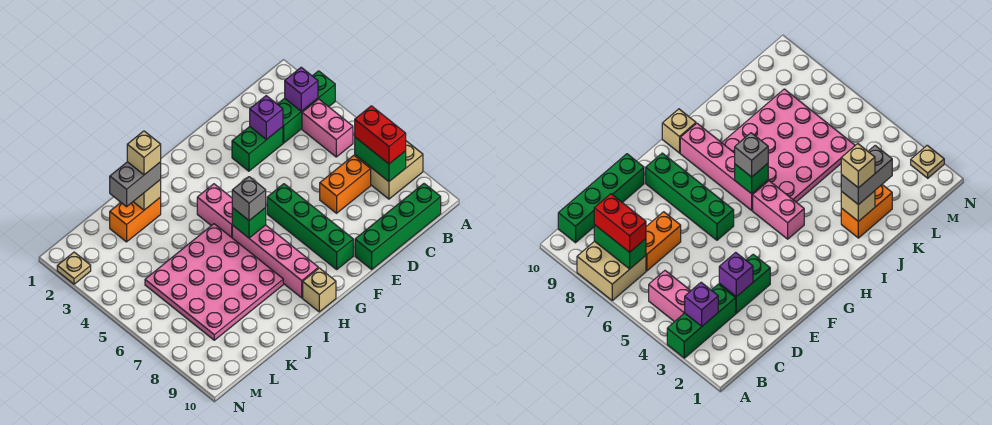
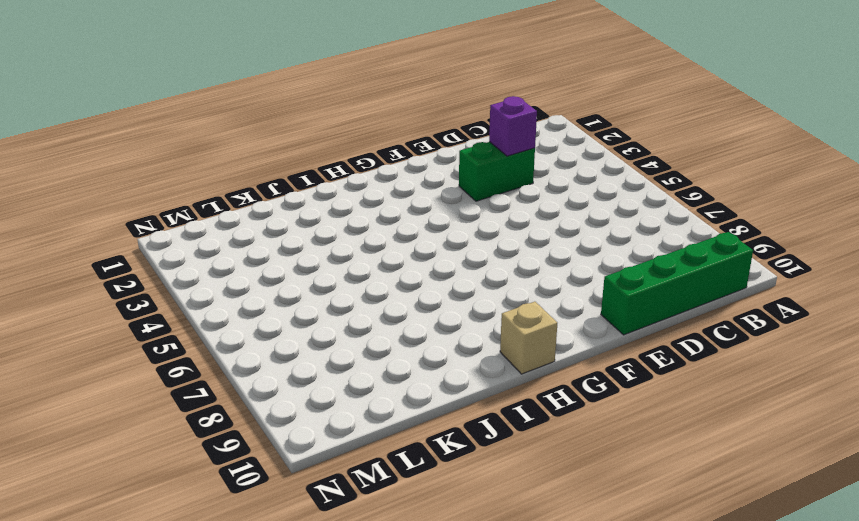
none -> green 1x3 brick [278,71,335,143]
none -> tan 2x2 brick [355,141,423,199]
none -> pink 1x2 brick [302,99,353,157]

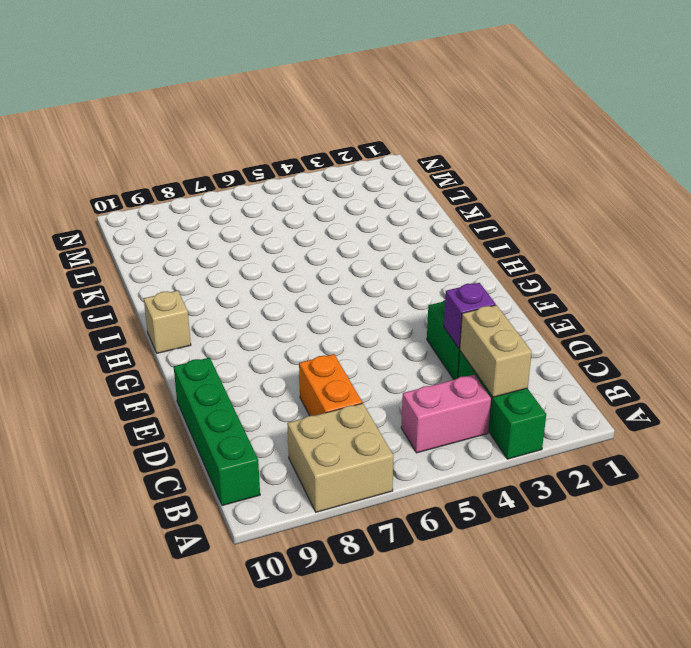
tan 1x2 brick [460,305,532,397] -> purple 1x1 brick [285,67,318,111]
none -> green 1x4 brick [267,184,353,269]
none -> pink 1x2 brick [197,184,232,237]
none -> pink 1x4 brick [232,225,318,298]

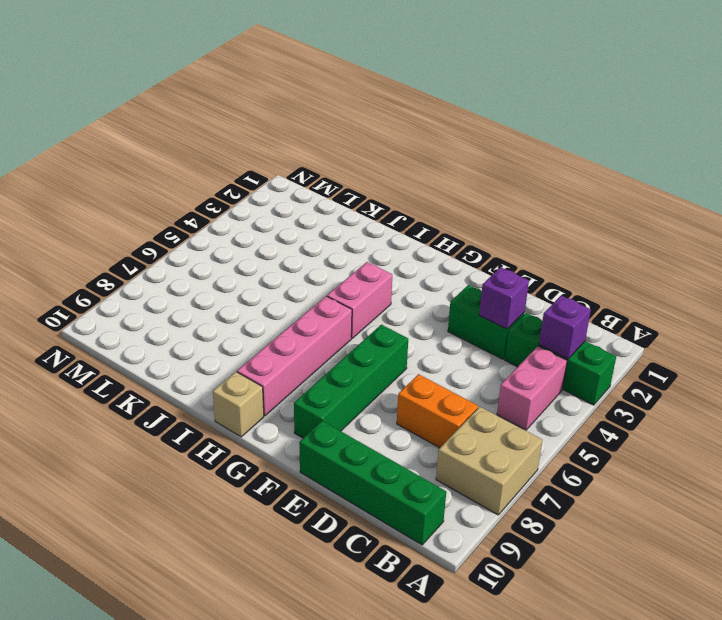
none -> pink 4x4 plate [145,224,283,340]
none -> orange 1x2 brick [110,197,161,242]
none -> tan 1x1 plate [57,252,91,284]

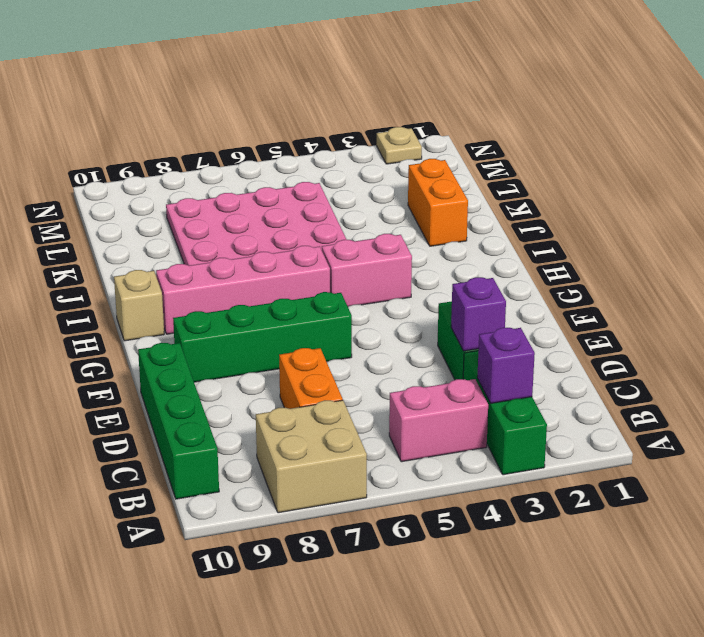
none -> green 1x2 brick [355,137,406,181]
none -> green 1x1 brick [232,208,266,238]
none -> tan 1x1 brick [133,180,161,210]

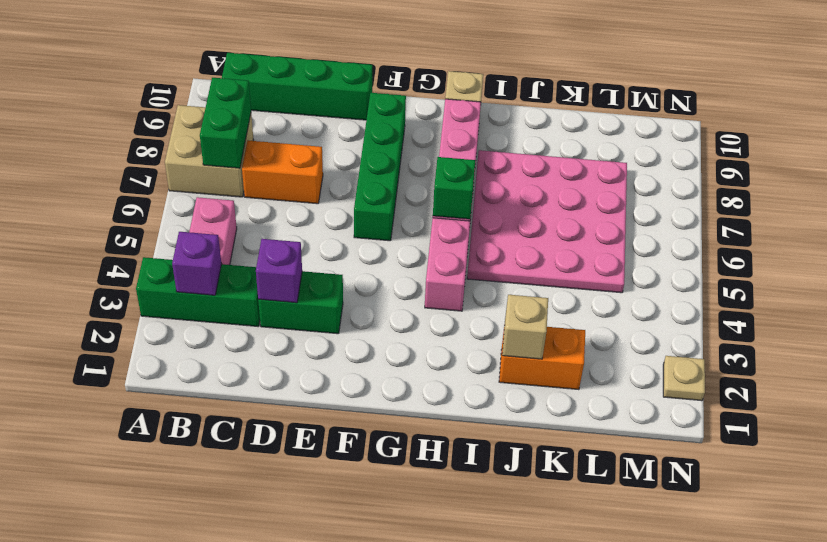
none -> red 1x2 brick [355,106,406,164]
none -> grey 1x1 brick [232,177,266,220]
none -> grey 1x2 brick [110,162,161,207]

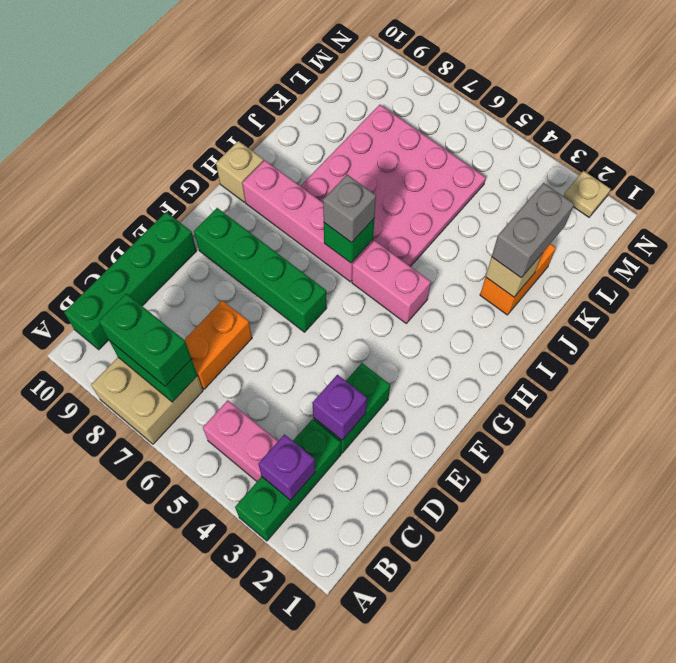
green 1x2 brick [99,293,192,386] -> red 1x2 brick [355,106,406,164]
none -> tan 1x1 brick [127,131,161,175]

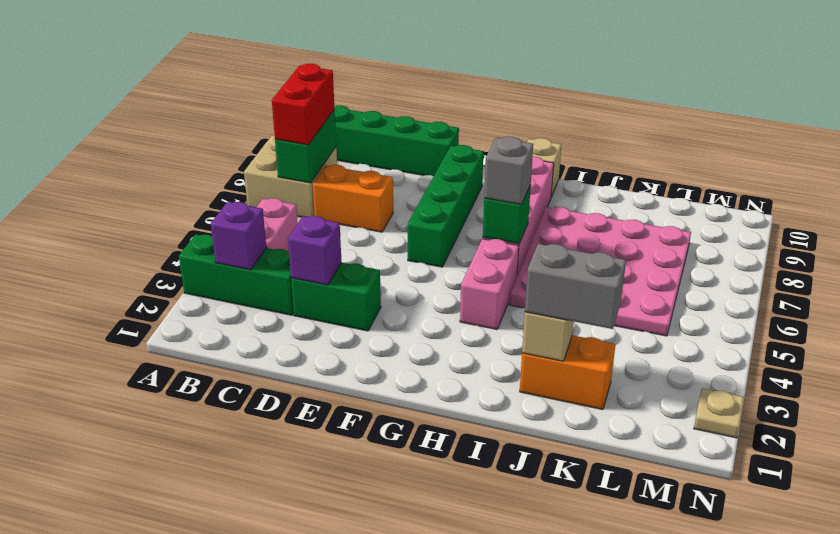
none -> tan 1x1 brick [127,131,161,175]

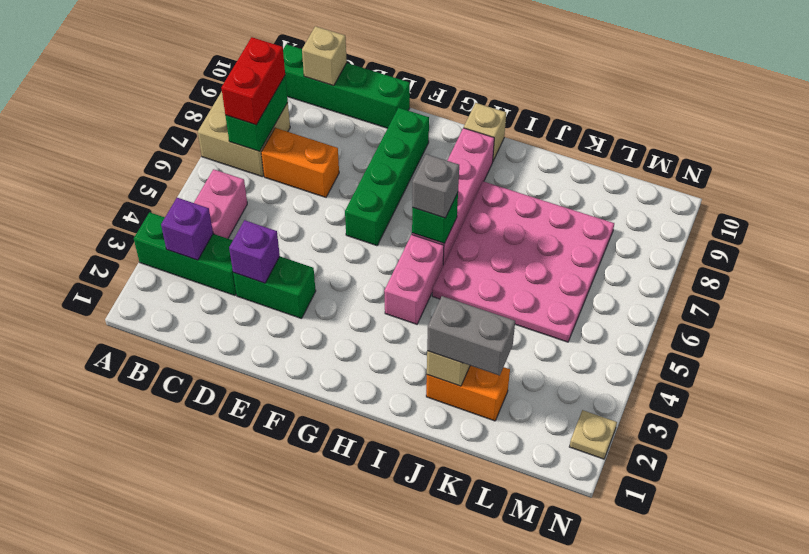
tan 1x1 brick [302,26,347,86] -> tan 1x1 brick moved to [127,131,161,175]

